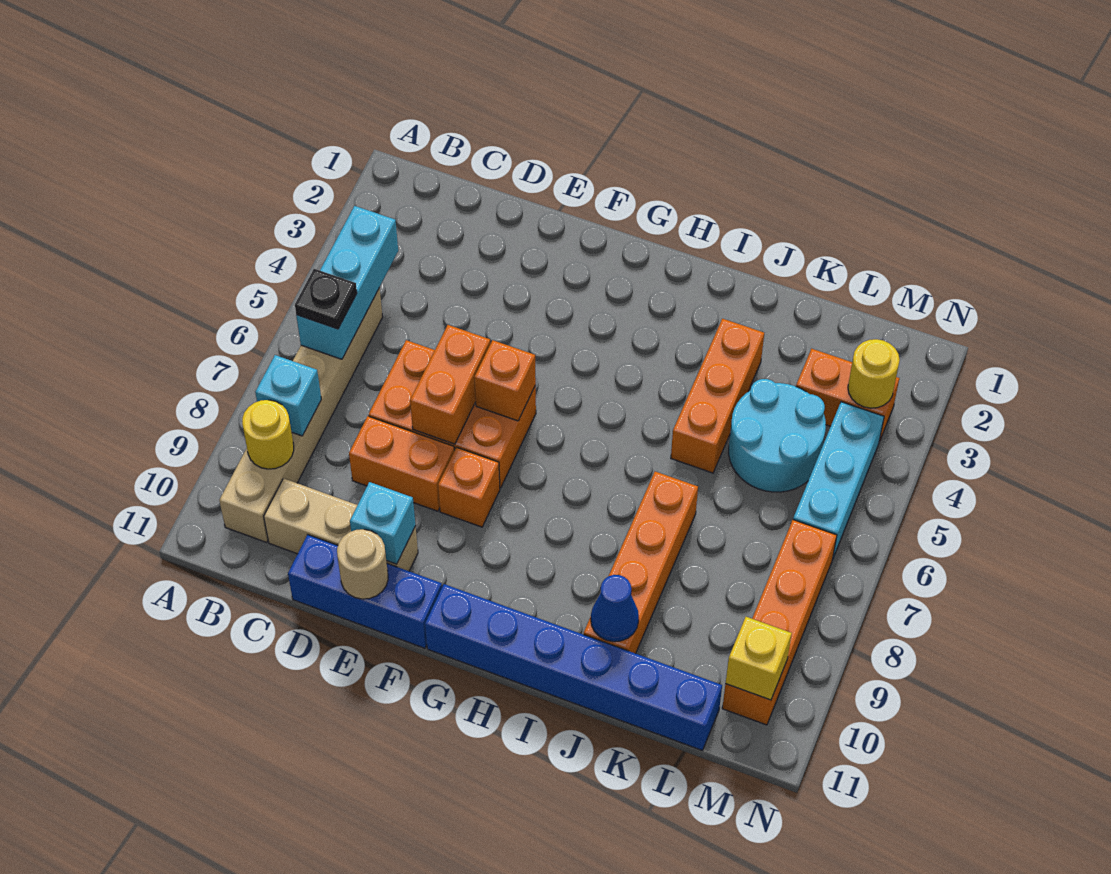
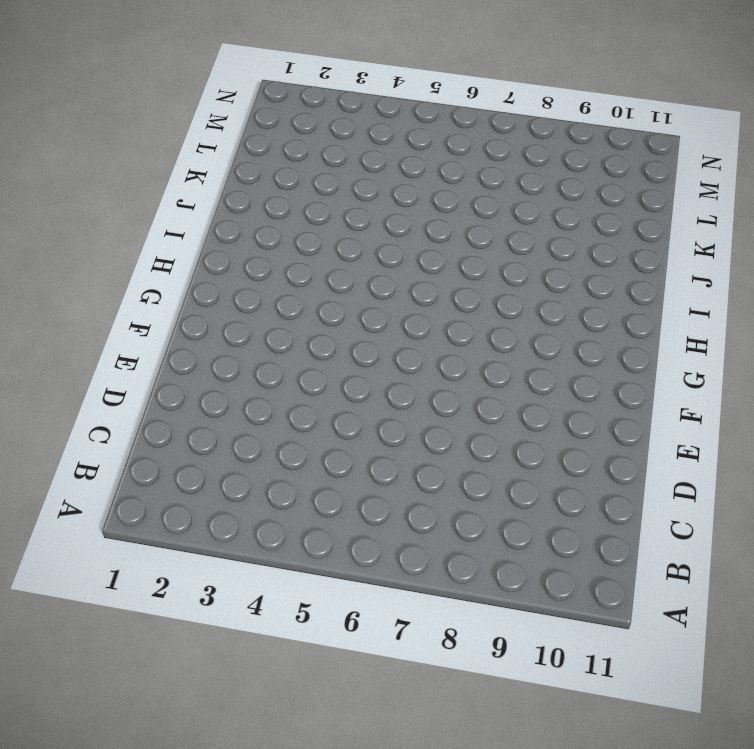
none -> tan 1x6 brick [219,288,383,542]
none -> tan 1x3 brick [264,478,418,571]
none -> orange 2x3 brick [369,340,536,488]

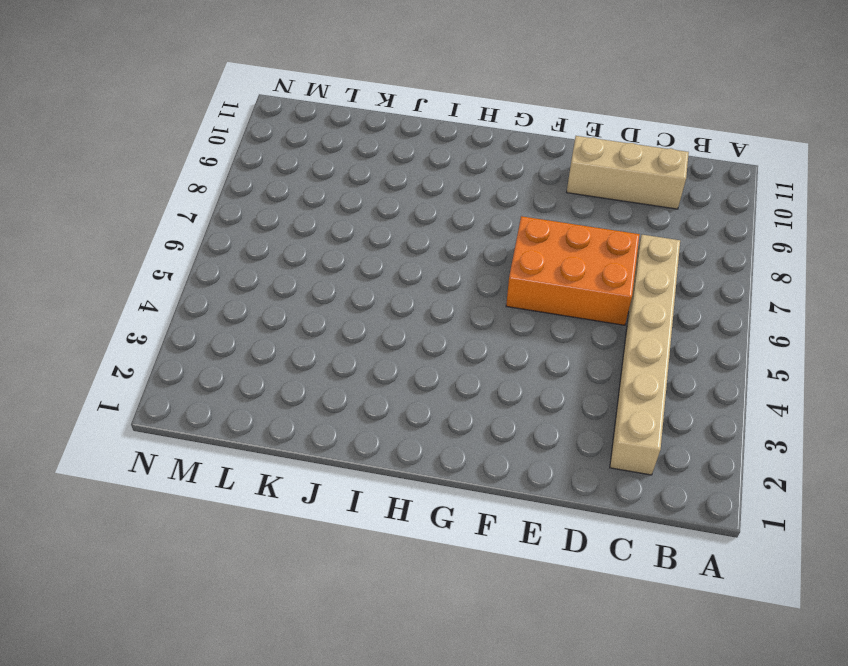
tan 1x6 brick [610,235,680,475] -> tan 1x6 brick moved to [219,288,383,542]
none -> orange 1x2 brick [349,416,454,511]
none -> blue 1x3 brick [288,535,442,648]
none -> orange 1x1 brick [438,447,500,527]

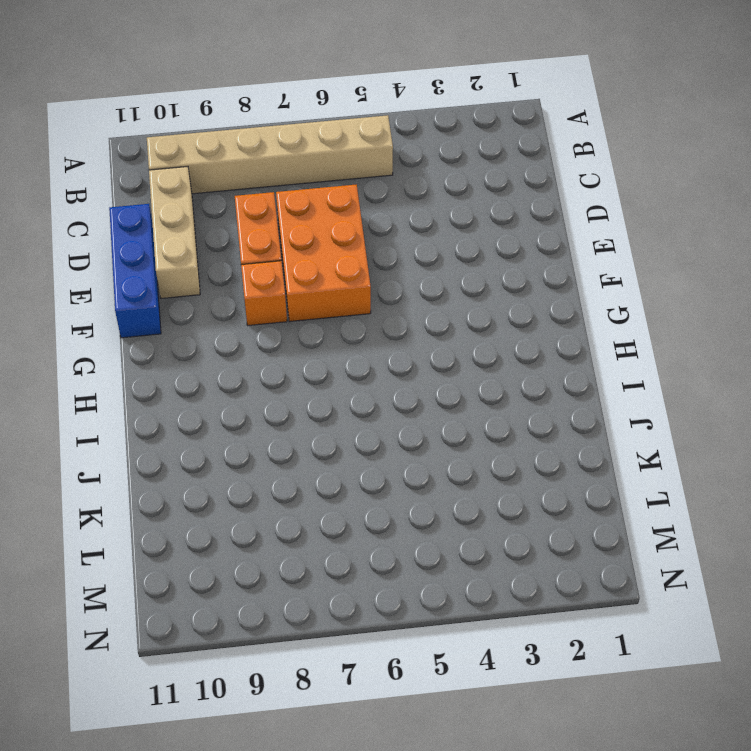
none -> blue 1x6 brick [425,584,722,750]
none -> orange 1x3 brick [671,319,764,473]
none -> orange 1x4 brick [584,472,698,654]

